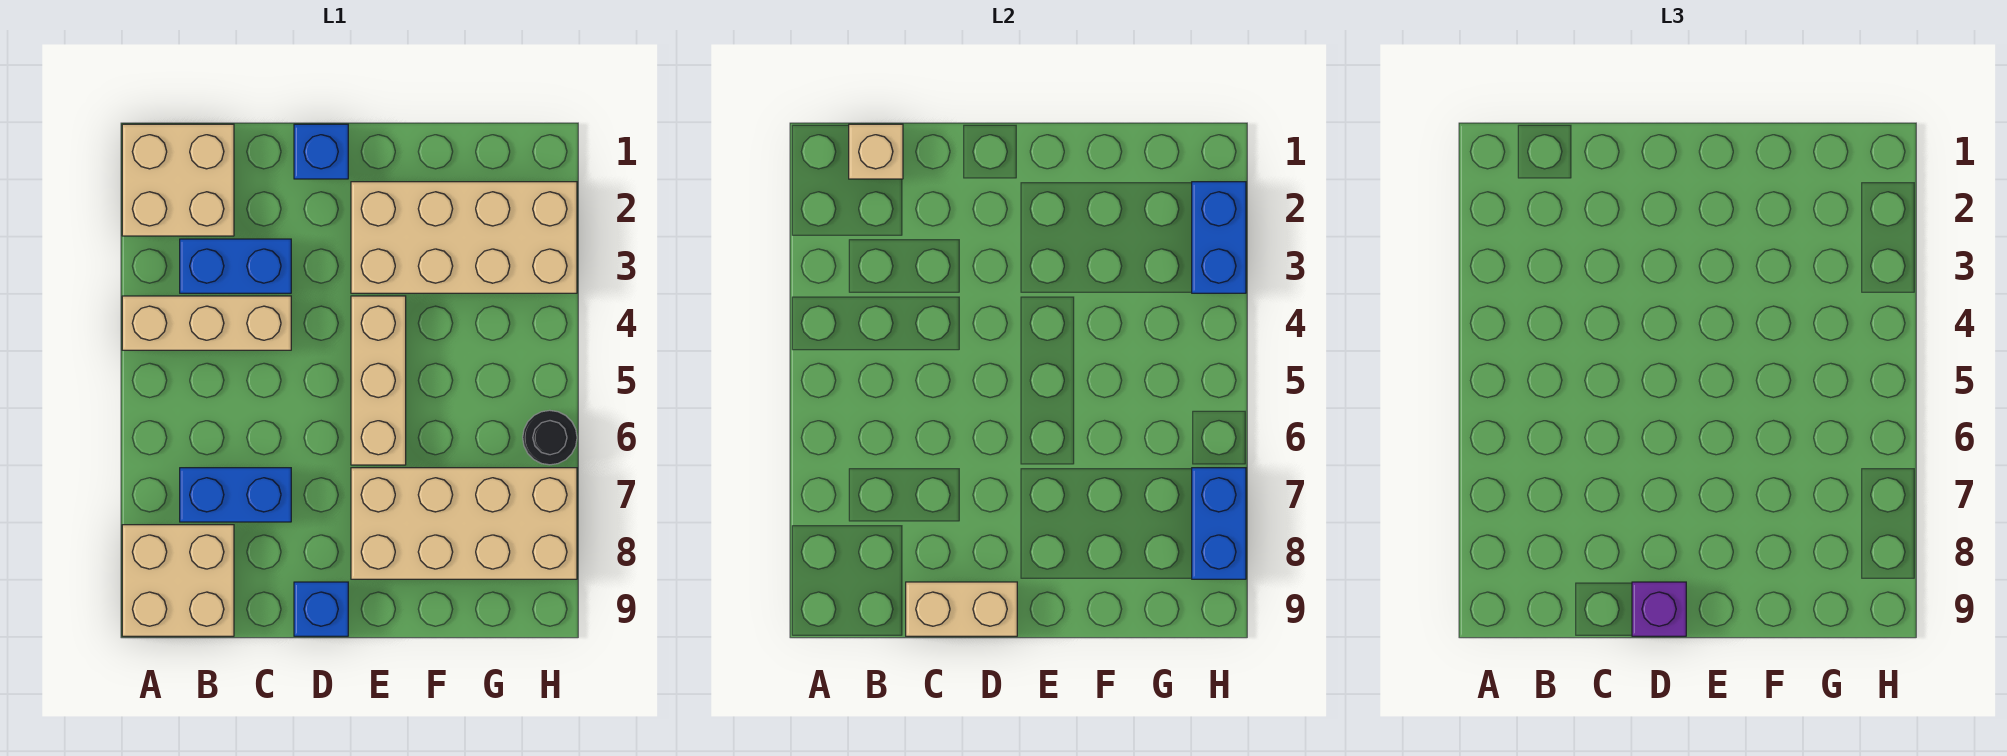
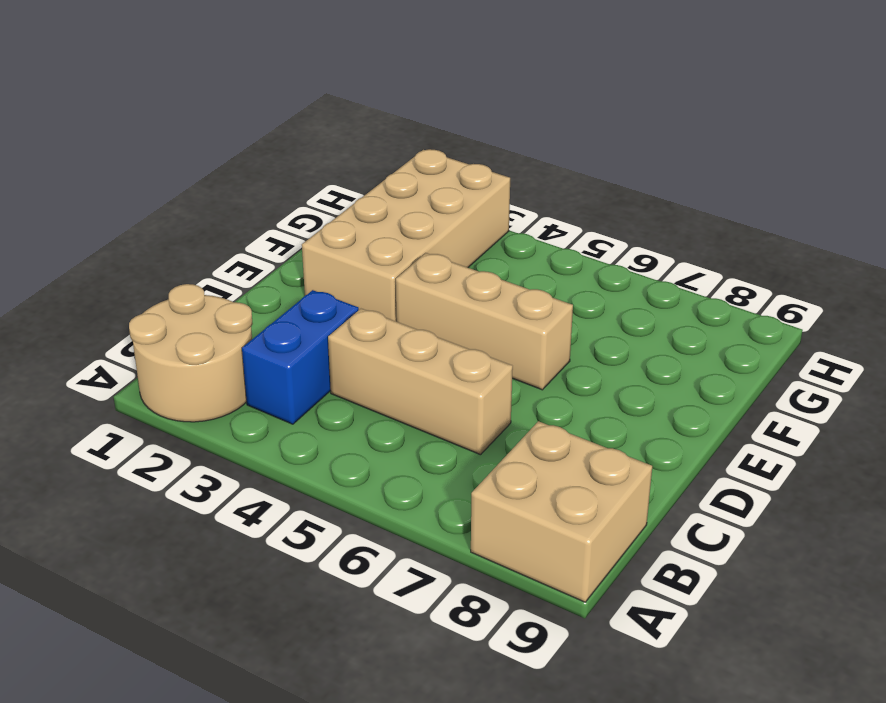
tan 2x2 round brick [129,284,253,422] -> tan 2x2 brick [122,124,234,236]
tan 1x3 brick [328,309,513,455] -> tan 1x3 brick turned to [122,296,291,350]
none -> blue 1x2 brick [180,468,291,522]
none -> blue 1x1 brick [294,124,348,179]
none -> blue 1x1 brick [294,582,348,636]

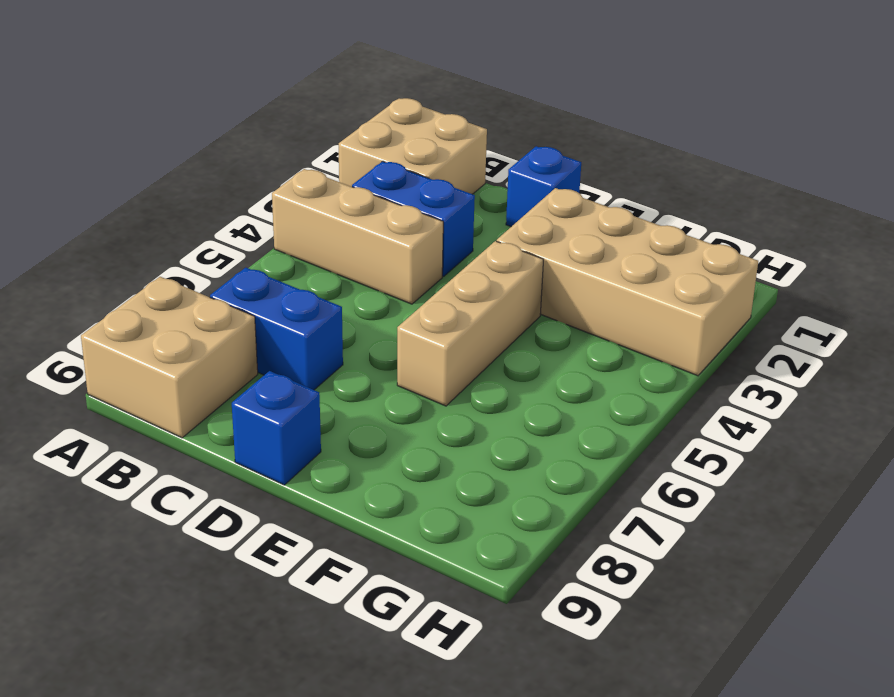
none -> tan 2x4 brick [351,468,577,579]
none -> black 1x1 round brick [523,410,577,465]
none -> tan 1x1 brick [849,124,903,179]

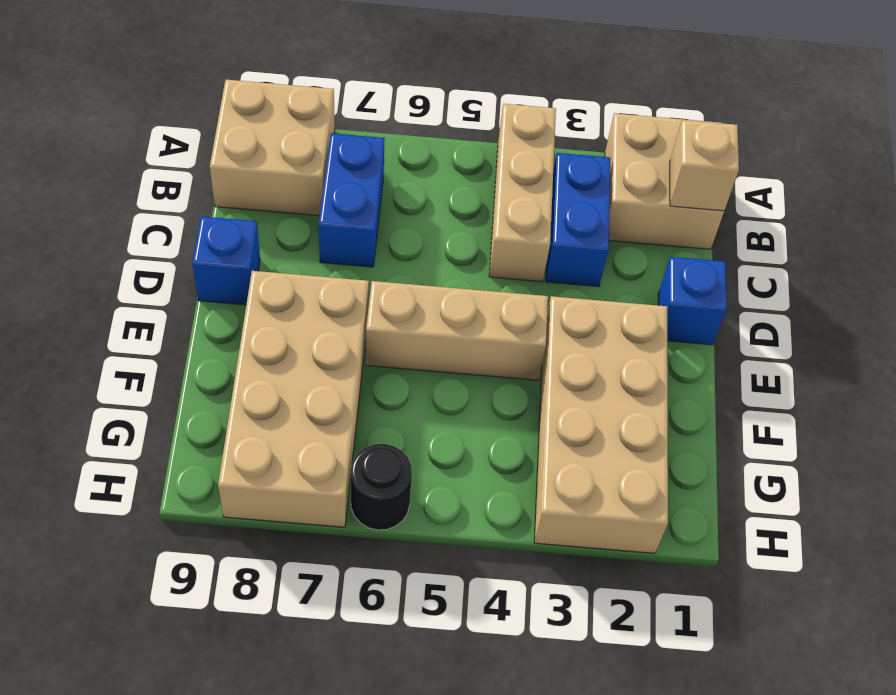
none -> tan 1x2 brick [906,582,1017,636]
none -> blue 1x2 brick [1192,182,1246,293]
none -> blue 1x2 brick [1192,468,1246,579]

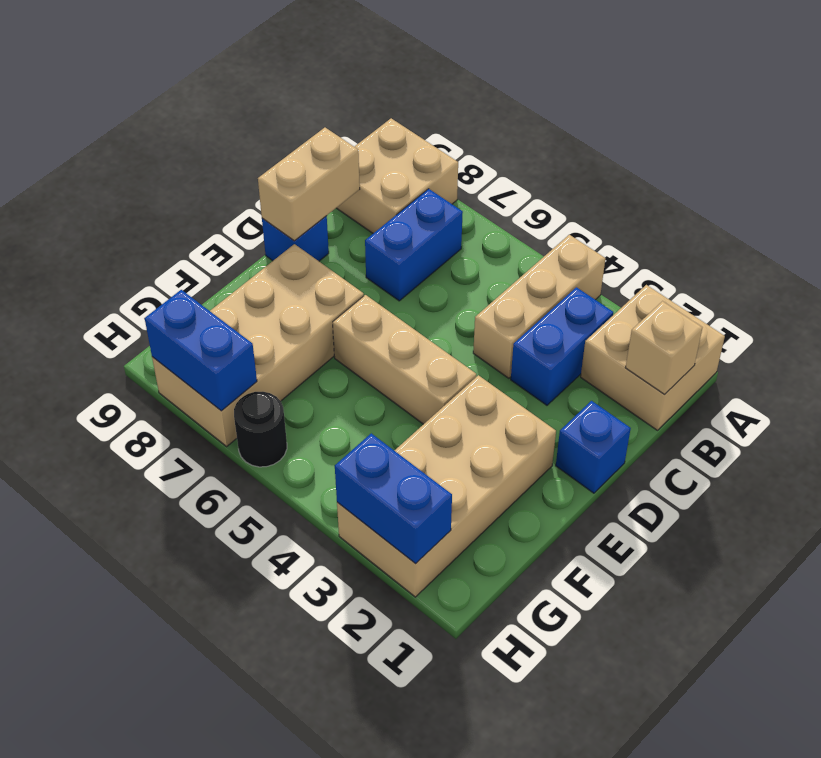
none -> purple 1x1 brick [1632,582,1686,636]

